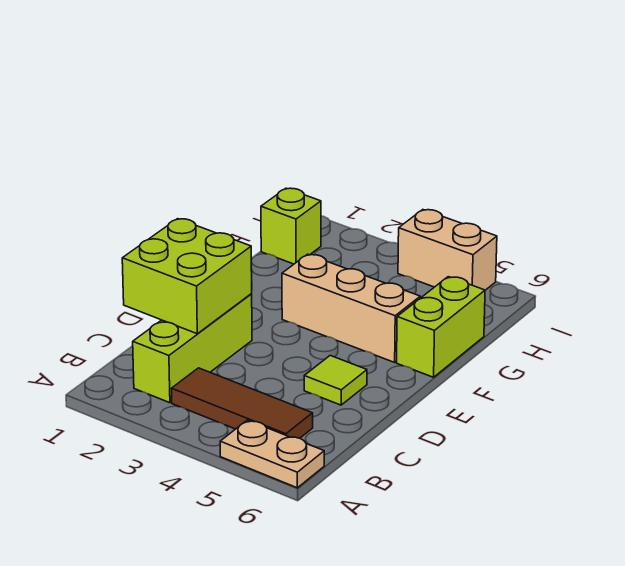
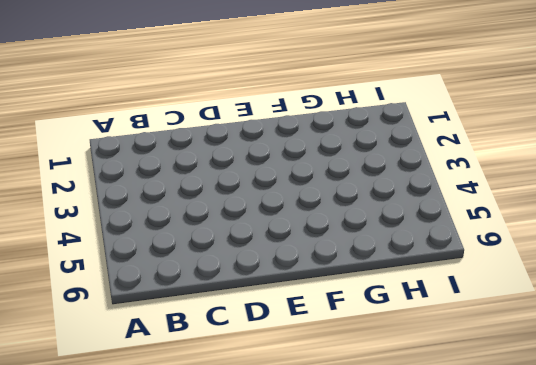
none -> tan 1x2 plate [220,420,324,488]
none -> lime 1x3 brick [133,294,252,403]

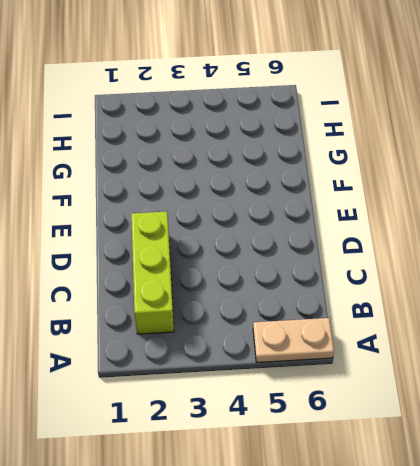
none -> brown 1x3 tile [171,368,313,438]
none -> lime 1x1 tile [304,355,367,405]

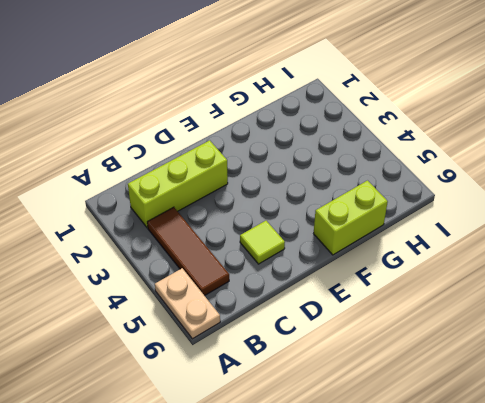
none -> tan 1x3 brick [282,254,420,362]
none -> lime 1x1 brick [261,188,321,264]

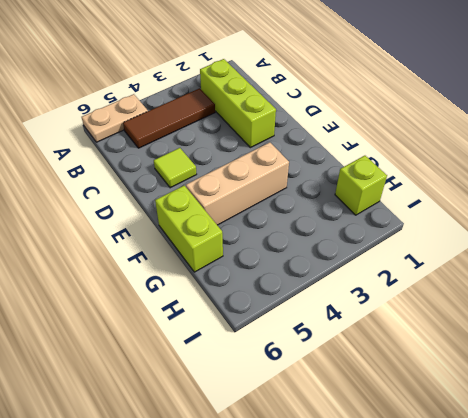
none -> tan 1x2 brick [398,210,497,290]
none -> lime 2x2 brick [122,219,252,334]

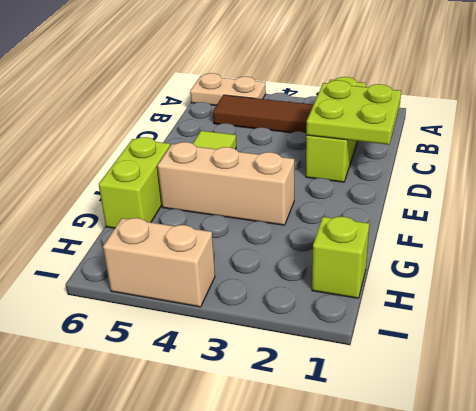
lime 2x2 plate [306,80,401,145] -> lime 2x2 brick [122,219,252,334]

